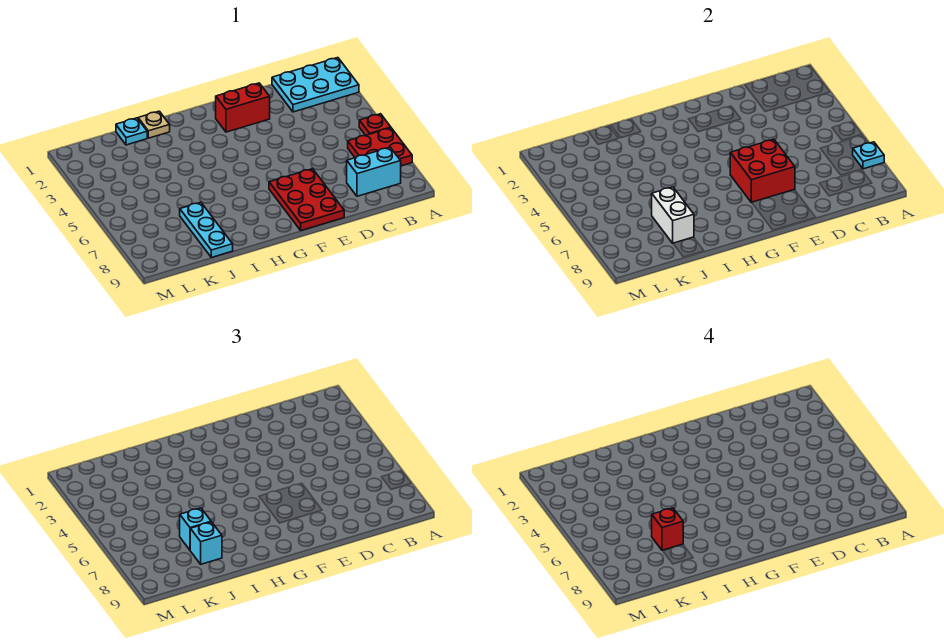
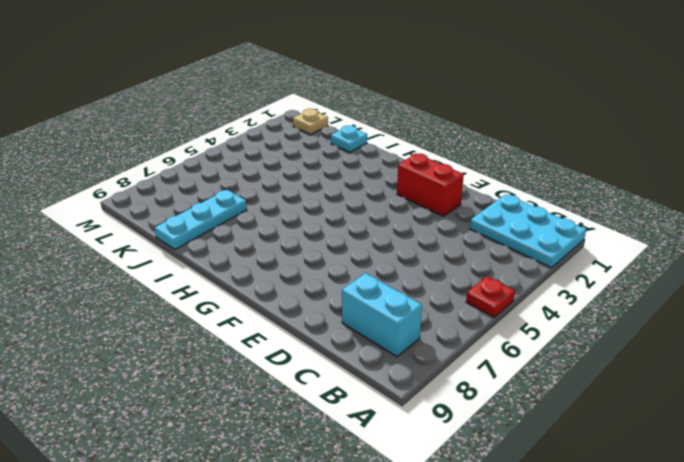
tan 1x1 plate [293,109,328,134] -> tan 1x1 plate moved to [138,111,170,138]
none -> red 2x2 plate [348,128,412,166]
none -> red 2x3 plate [269,169,344,230]
none -> cyan 1x1 plate [853,142,884,169]

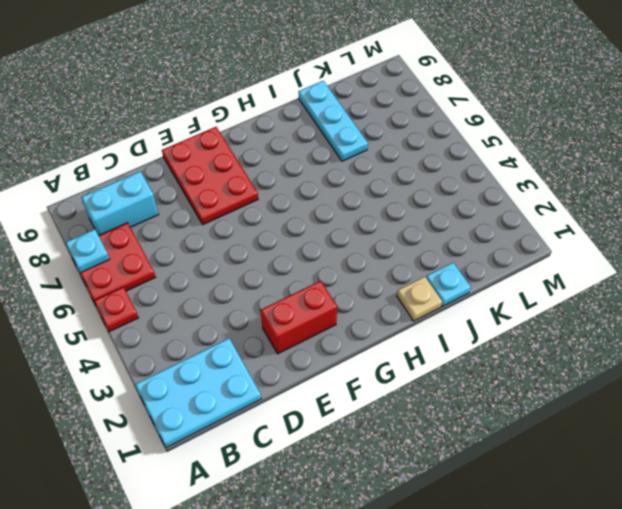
none -> red 2x2 brick [730,139,795,202]
none -> white 1x2 brick [652,187,694,243]
none -> cyan 1x1 brick [180,508,211,550]

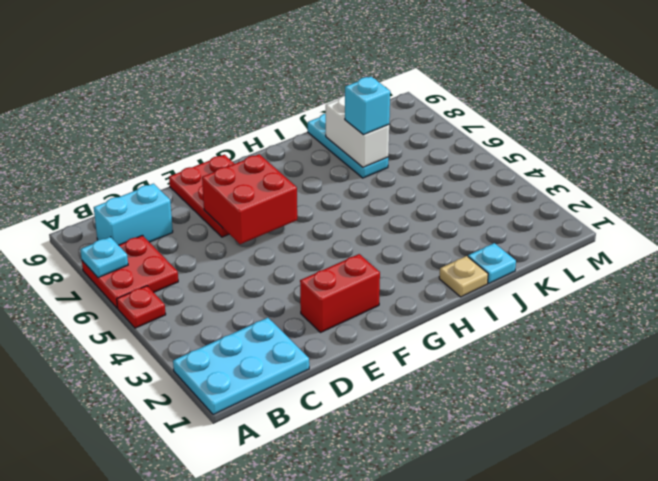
none -> cyan 1x1 brick [190,522,222,564]
none -> red 1x1 brick [652,508,683,550]

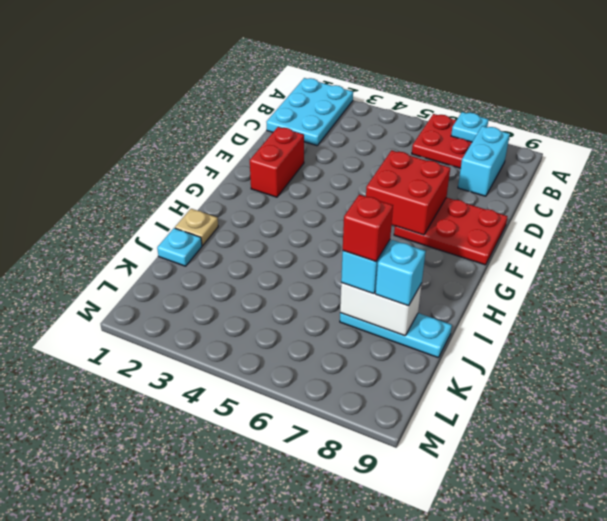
none -> red 1x1 plate [359,114,391,135]

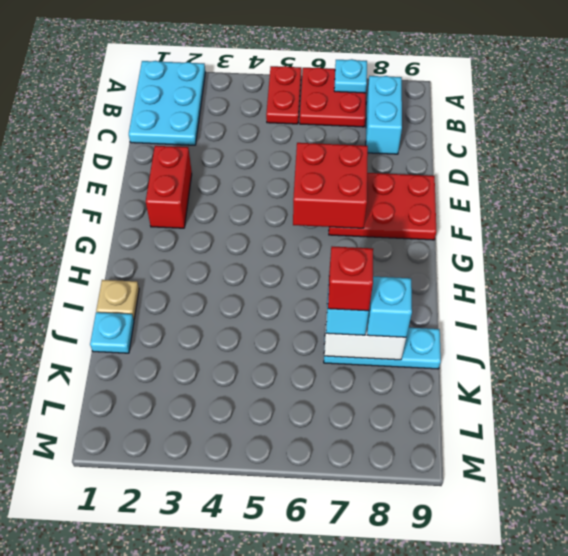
red 1x2 plate [266,66,301,124] -> red 1x1 plate [359,114,391,135]

